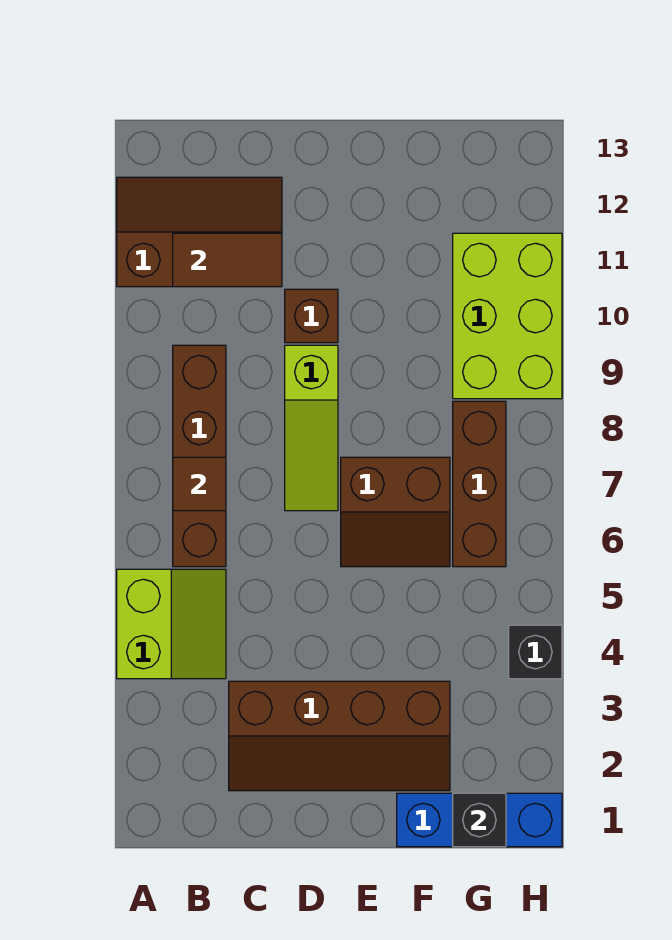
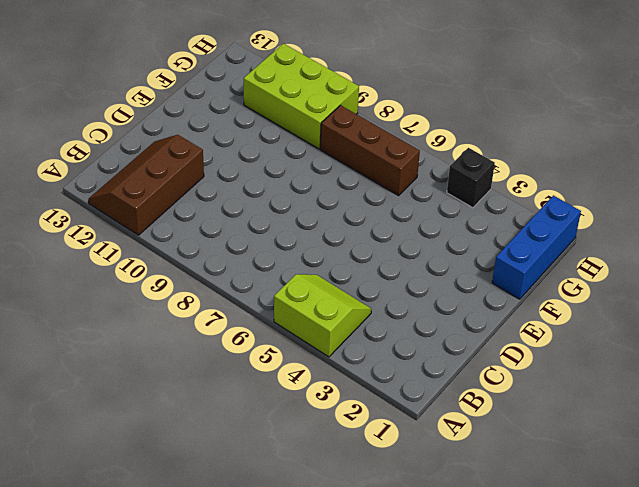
none -> brown 1x4 brick [173,345,226,567]
none -> brown 2x4 slope [229,681,450,791]
none -> lime 1x3 slope [285,345,338,511]

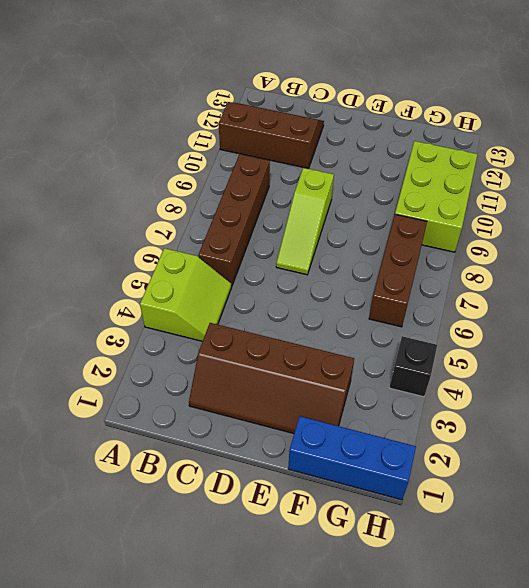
none -> brown 1x1 brick [285,289,338,343]
none -> brown 2x2 slope [341,457,450,567]
none -> brown 1x1 tile [173,457,226,511]

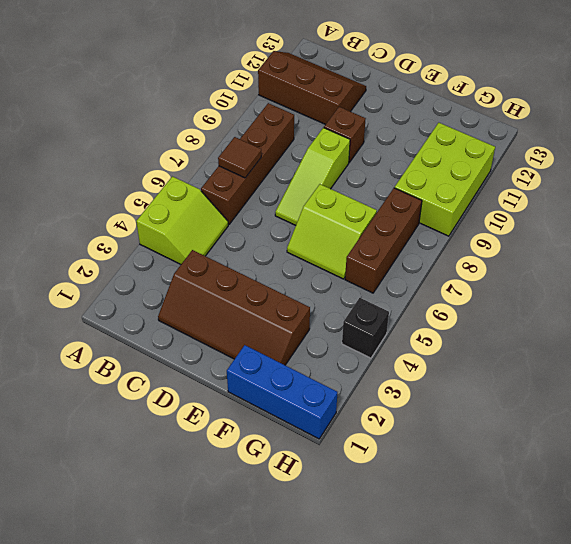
lime 2x2 slope [287,184,377,279] -> brown 2x2 slope [341,457,450,567]
none -> brown 1x2 tile [173,233,282,287]
none -> black 1x1 brick [453,793,506,847]

